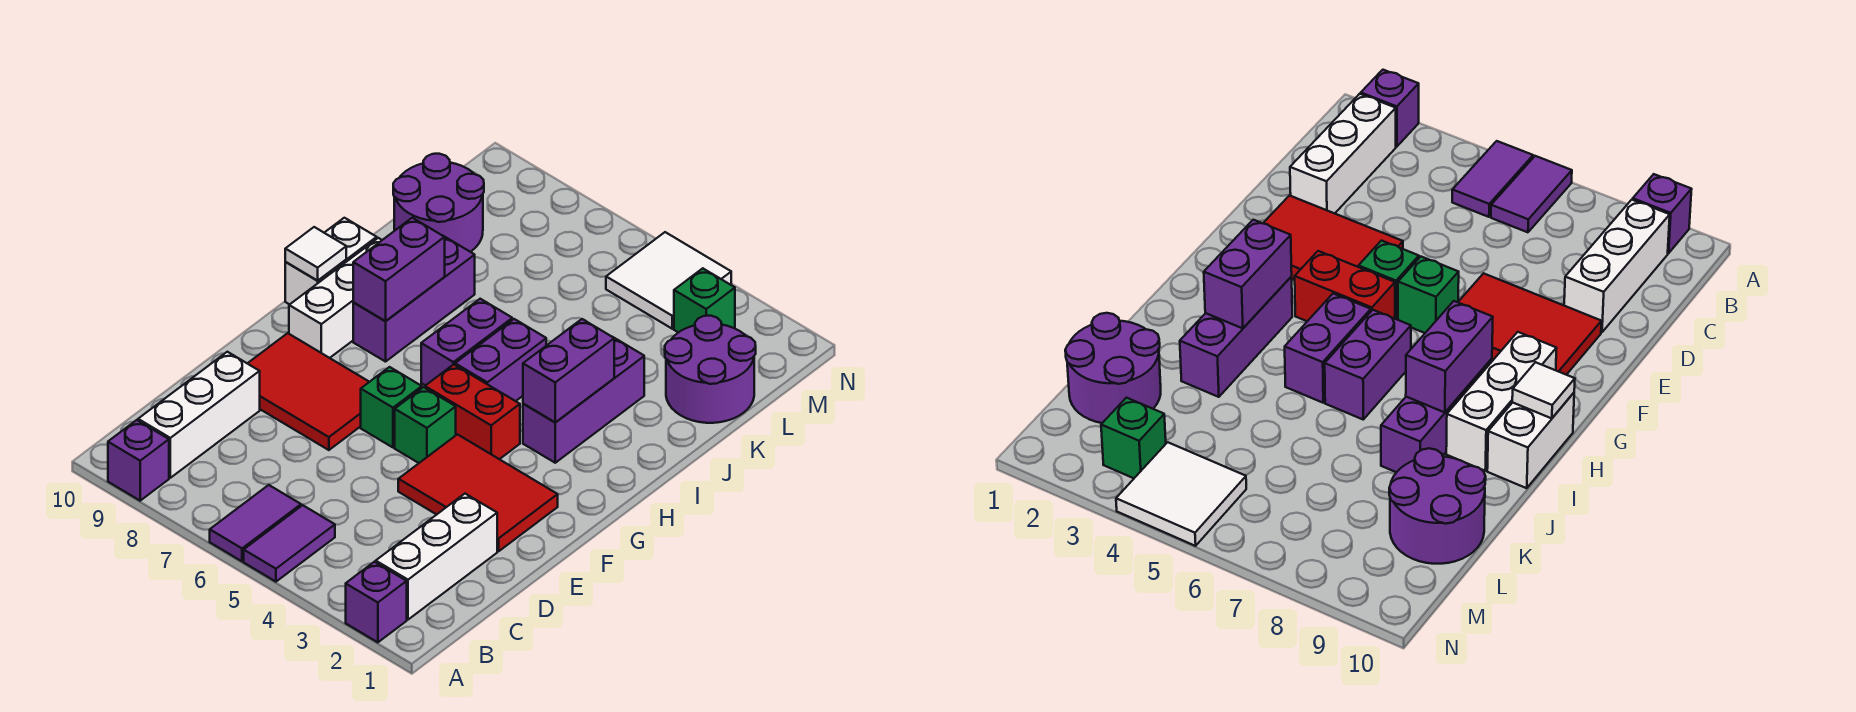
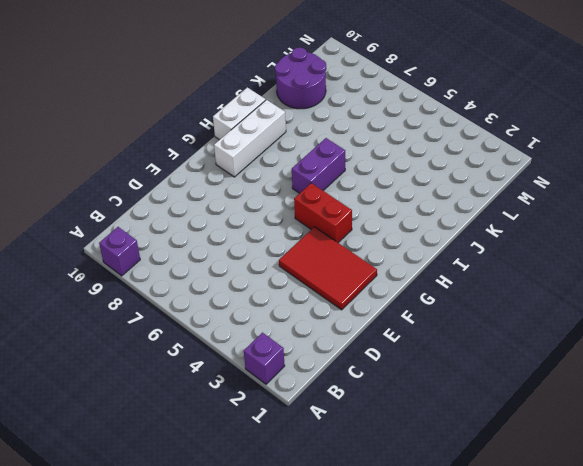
none -> purple 1x2 tile [244,505,335,582]
none -> purple 1x2 tile [210,485,301,561]
none -> white 1x3 brick [376,494,497,620]

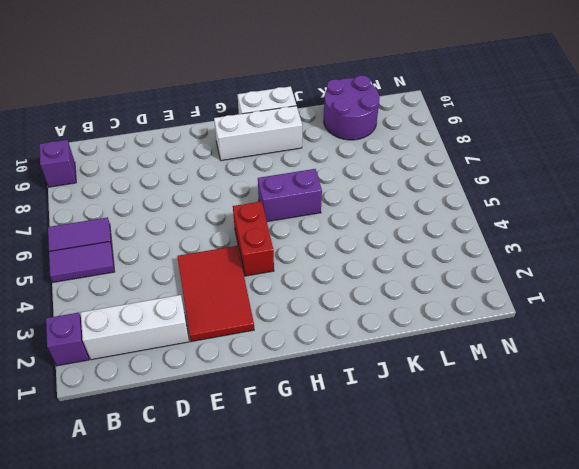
none -> white 1x3 brick [138,352,260,478]
none -> red 2x3 tile [247,333,369,450]
none -> green 1x1 brick [395,387,456,463]

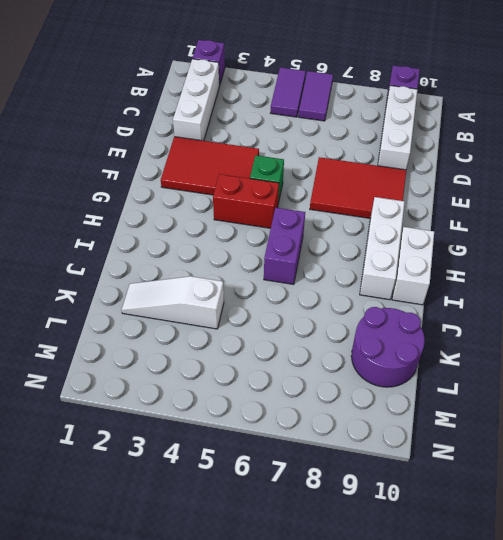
white 1x3 slope [122,276,224,329] -> purple 2x2 round brick [665,316,756,423]
none -> green 1x1 brick [361,367,422,448]
none -> purple 1x3 brick [523,337,644,463]
none -> purple 1x2 brick [455,319,546,401]

